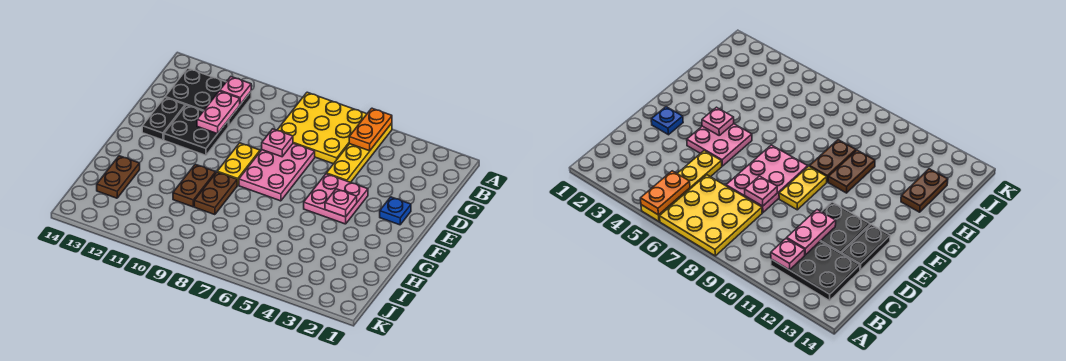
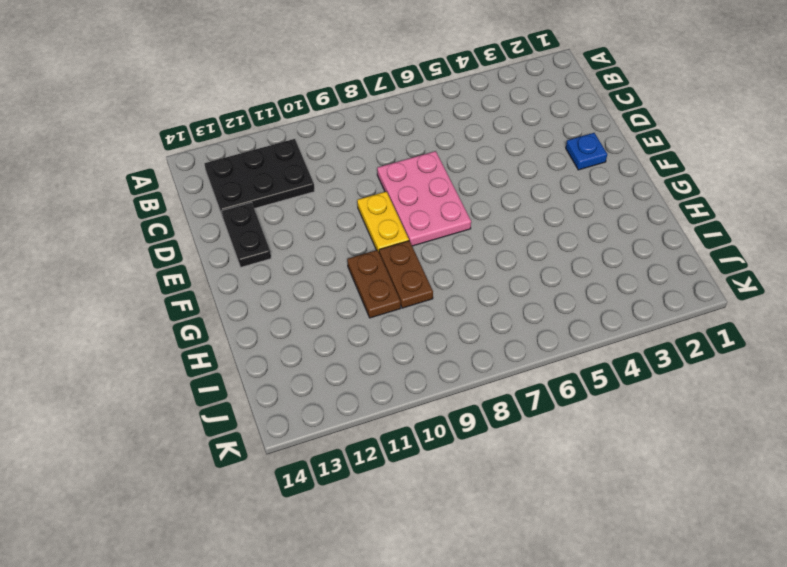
none -> yellow 1x4 plate [326,123,392,182]
none -> yellow 3x3 plate [277,92,367,164]
none -> black 2x2 plate [164,105,228,155]

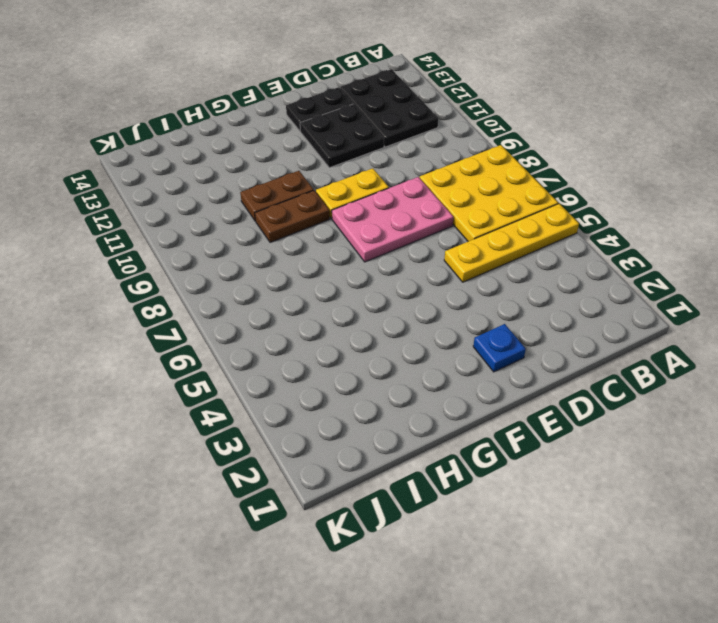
none -> pink 2x2 plate [304,174,368,224]
none -> brown 1x2 plate [97,156,140,198]
none -> orange 1x2 plate [349,108,392,151]

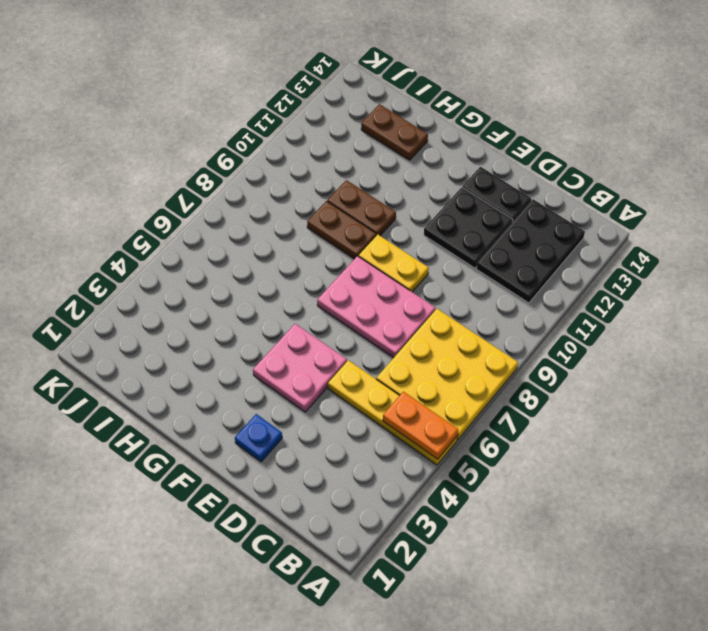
none -> pink 1x1 plate [220,77,251,104]
none -> pink 1x2 plate [197,91,240,134]
none -> pink 1x1 plate [262,129,293,157]

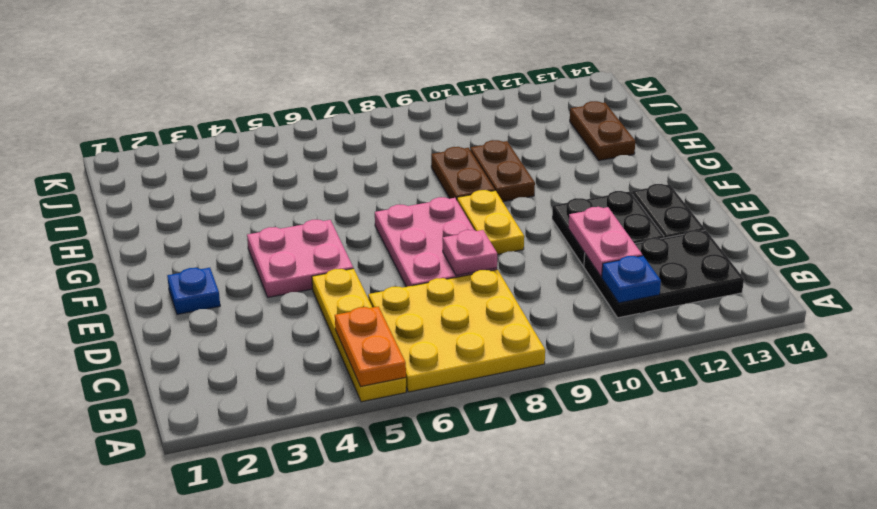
blue 1x1 plate [602,256,661,303] -> pink 1x1 plate [220,77,251,104]
none -> pink 1x1 plate [325,189,357,217]

